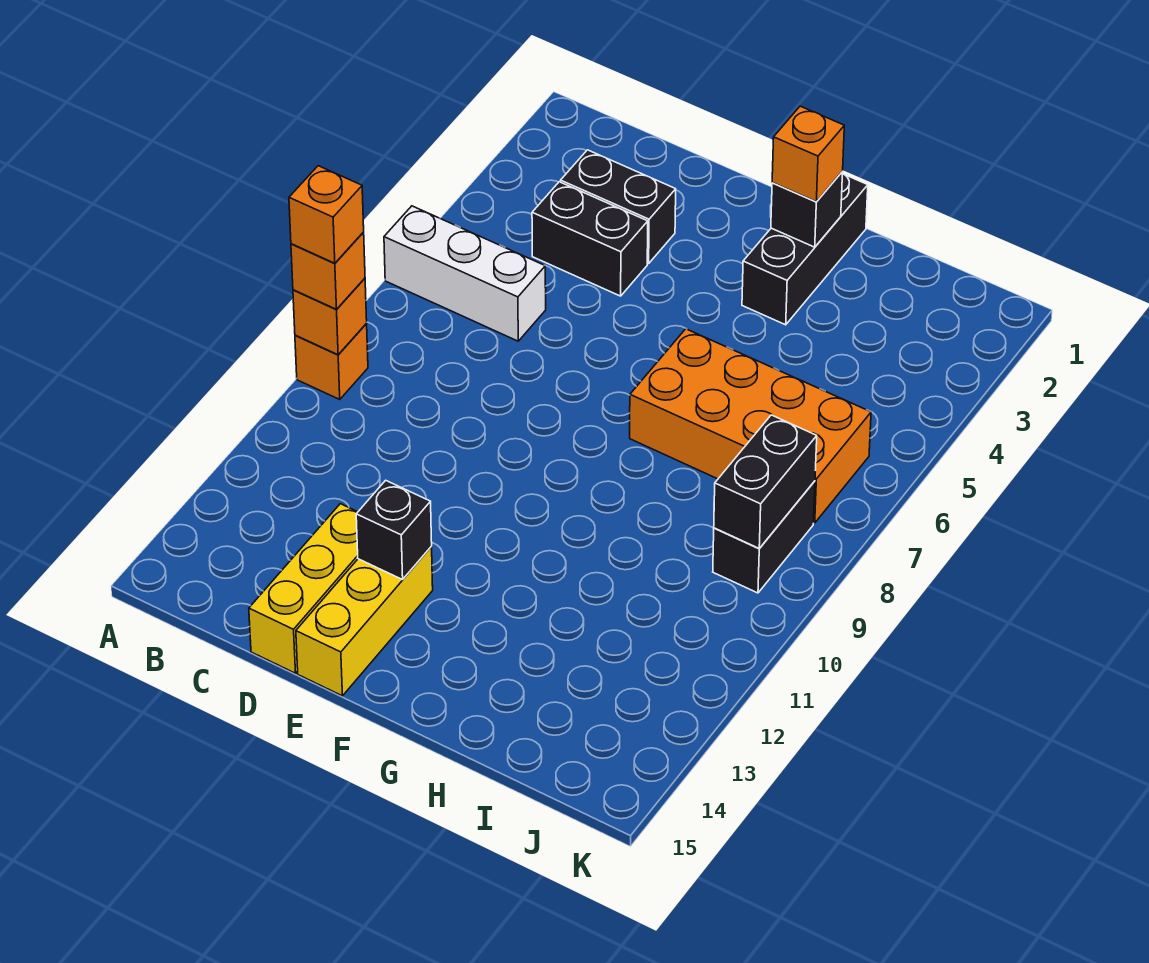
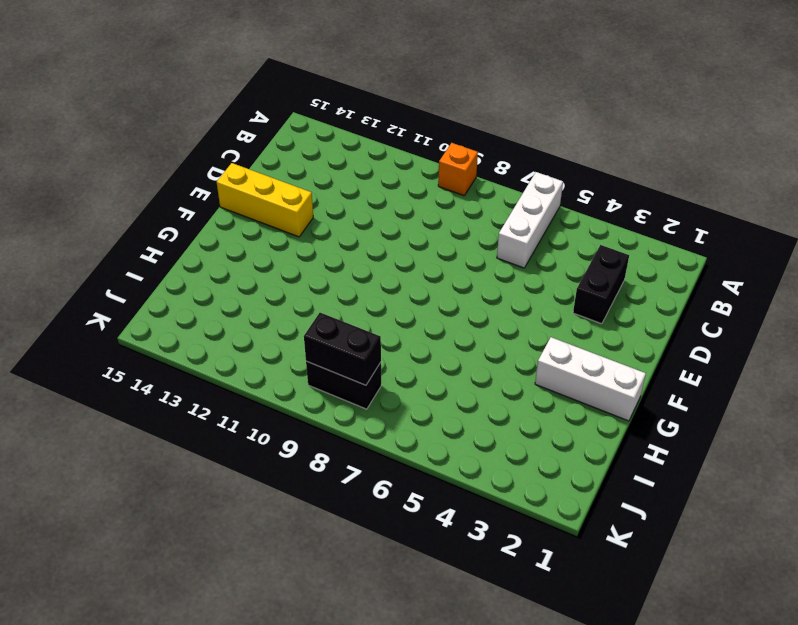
white 1x3 brick [535,337,646,421] -> black 1x3 brick [742,174,868,325]
none -> black 1x2 brick [532,182,648,296]
none -> yellow 1x3 brick [249,504,358,673]
none -> orange 2x4 brick [630,329,871,523]

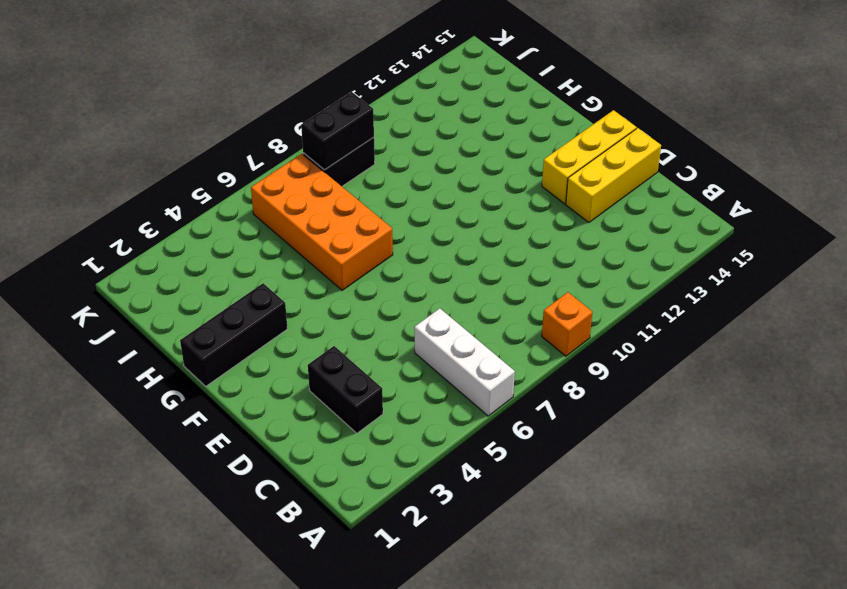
none -> black 1x2 brick [532,182,648,296]
none -> orange 1x1 brick [293,278,367,355]
none -> black 1x1 brick [356,480,432,580]

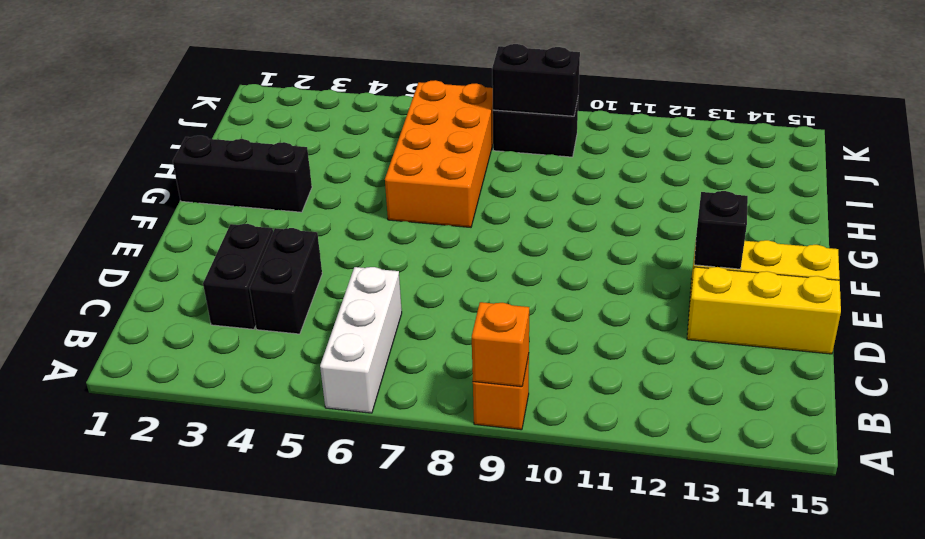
none -> black 1x1 brick [771,172,843,247]
none -> orange 1x1 brick [291,232,365,310]
none -> orange 1x1 brick [772,106,844,201]

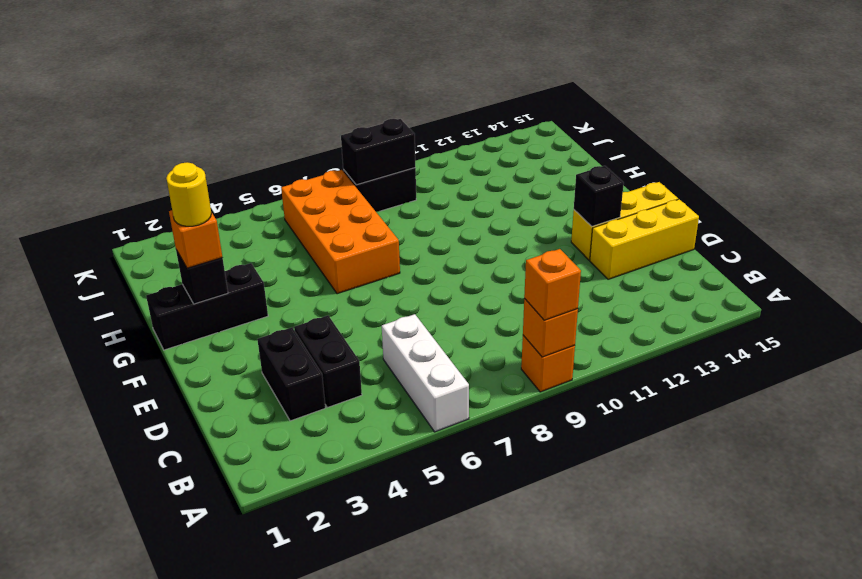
yellow 1x1 round brick [166,162,211,226] -> none
none -> orange 1x1 brick [289,166,364,263]

